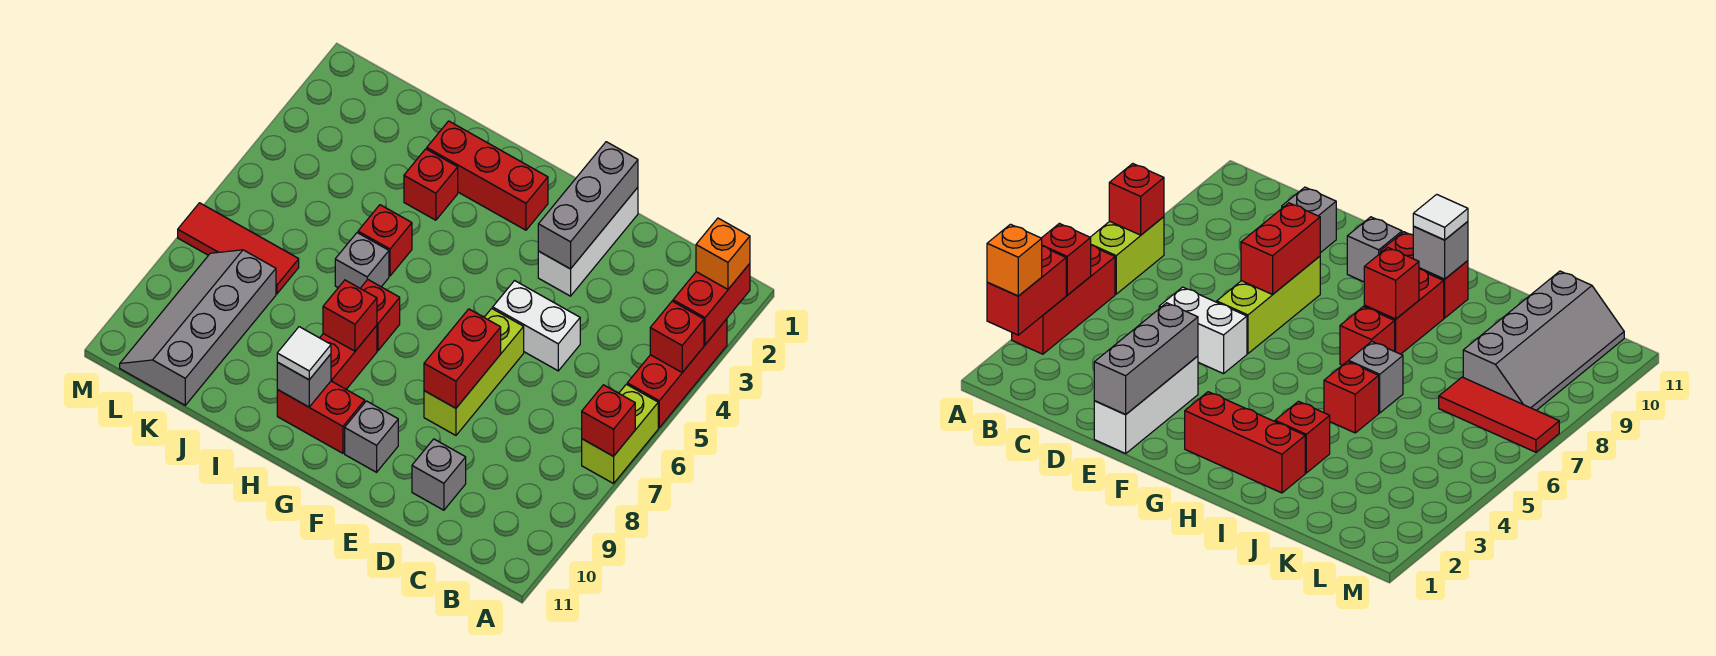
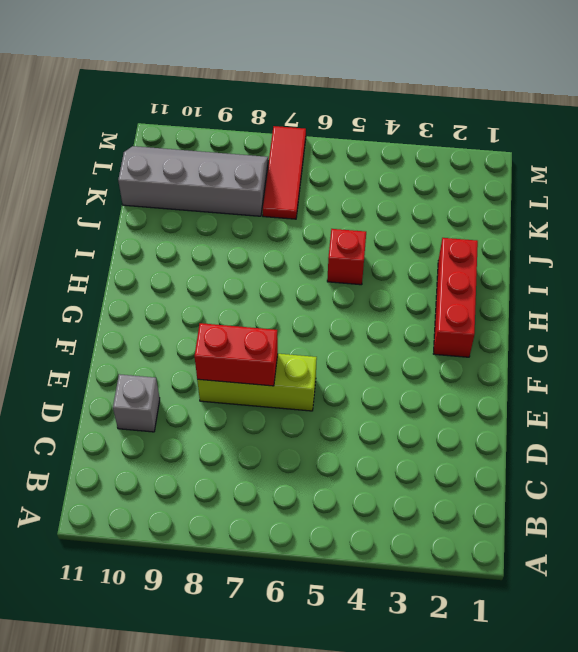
none -> red 1x3 brick [627,319,727,428]
none -> lime 1x2 brick [582,384,658,484]
none -> white 1x2 brick [493,281,580,371]

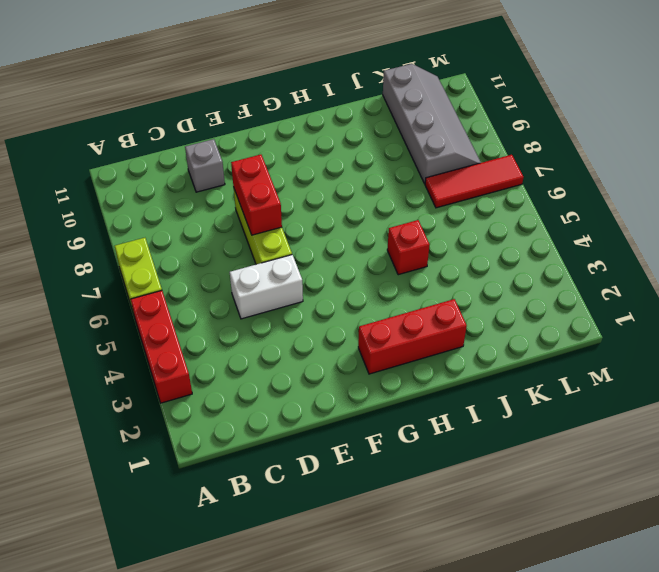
none -> white 1x3 brick [538,187,638,296]
none -> grey 1x1 brick [345,401,398,472]
none -> red 1x2 brick [277,381,365,453]

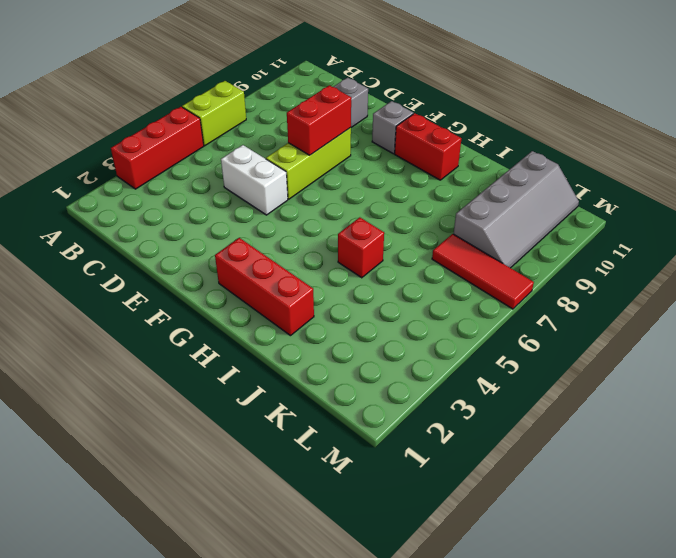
none -> white 1x3 brick [538,187,638,296]
none -> red 1x1 brick [360,280,400,351]
none -> red 1x2 brick [320,325,377,389]

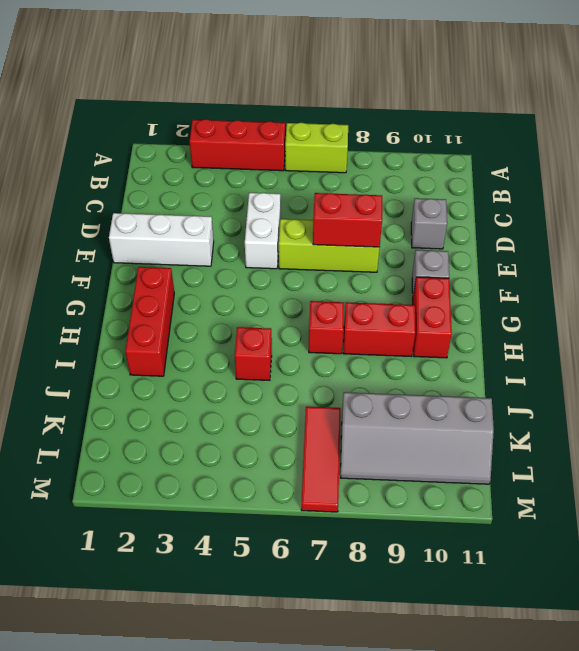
none -> red 1x1 brick [404,149,458,220]
none -> grey 1x1 brick [335,233,389,288]
none -> red 1x2 brick [673,264,750,345]

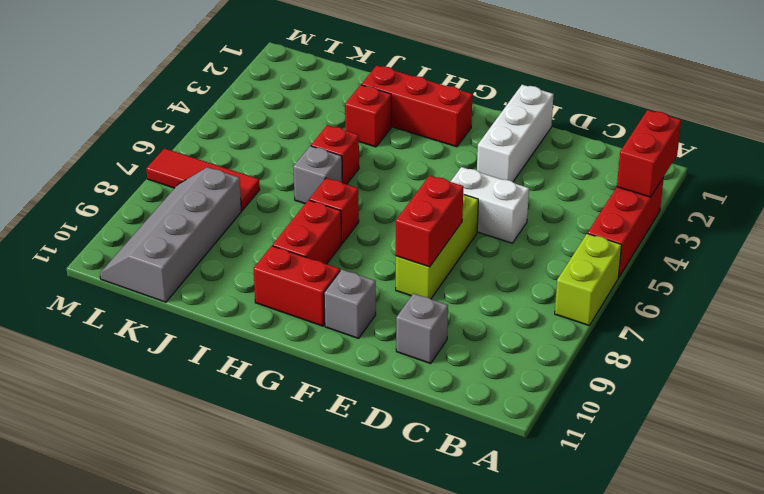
none -> red 1x1 brick [650,301,704,372]
none -> red 1x1 brick [582,385,635,456]
none -> grey 1x3 brick [538,142,638,269]

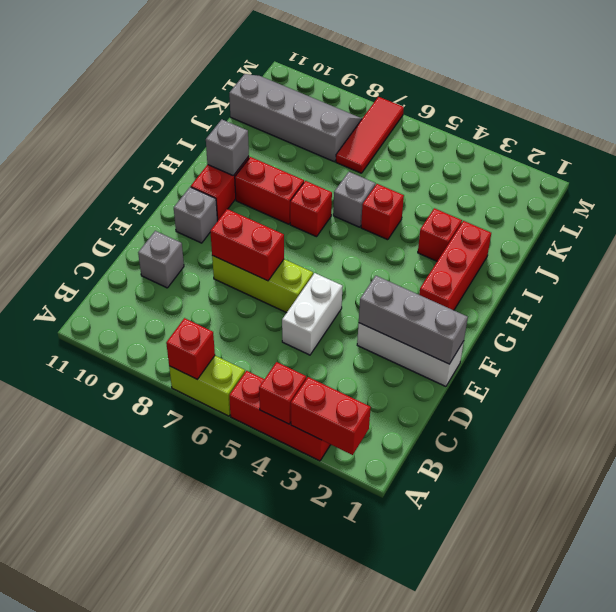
none -> red 1x1 brick [323,280,377,351]
none -> orange 1x1 brick [696,218,750,289]
none -> white 1x1 tile [277,327,331,380]

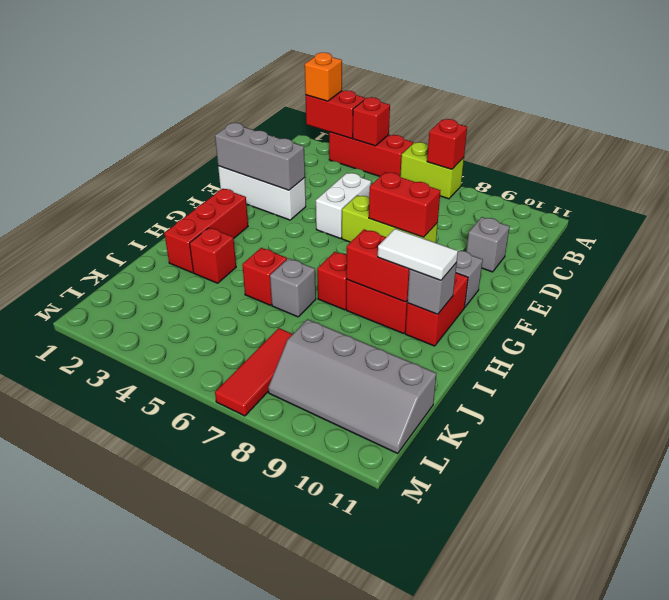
red 1x2 brick [346,230,410,302] -> red 1x1 brick [323,280,377,351]
white 1x2 tile [378,229,458,280] -> white 1x1 tile [277,327,331,380]

